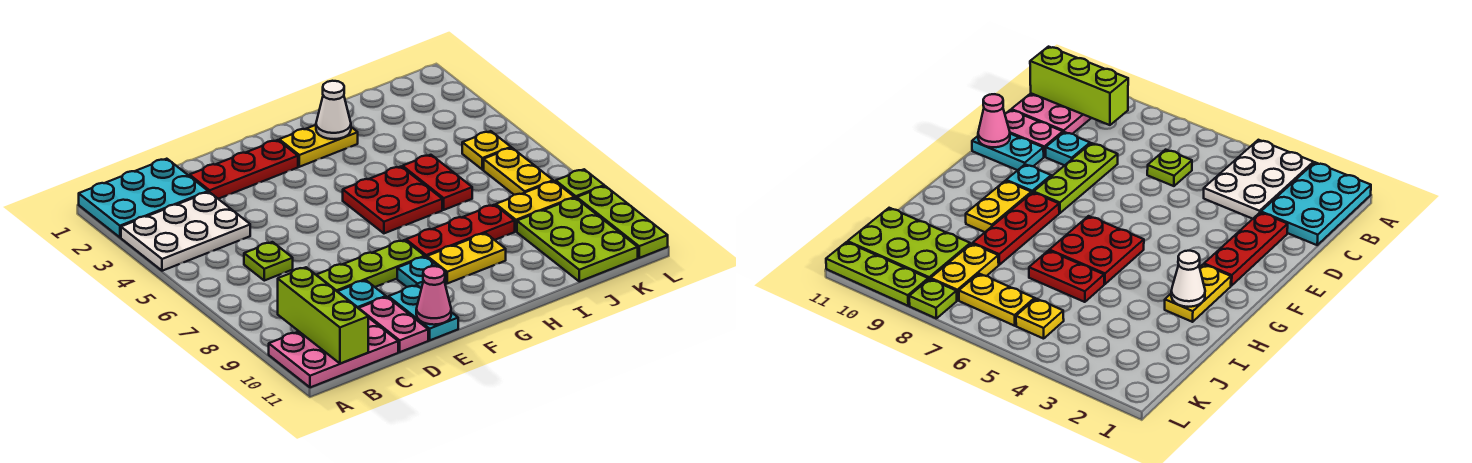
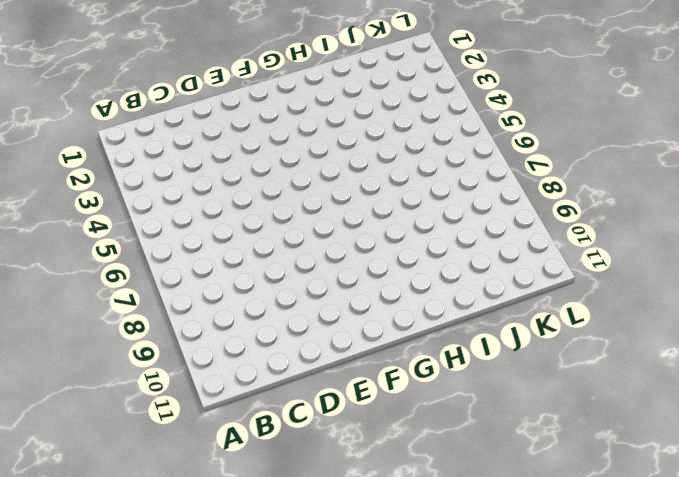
none -> cyan 2x3 plate [79,159,208,237]
none -> white 2x3 plate [121,192,250,271]
none -> pink 2x3 plate [269,318,398,387]

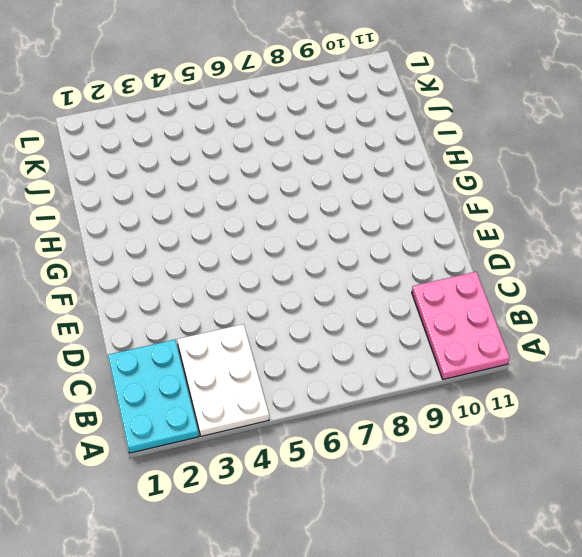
none -> lime 1x1 plate [244,242,293,281]
none -> red 1x3 plate [190,140,298,199]
none -> lime 1x3 plate [317,240,425,291]

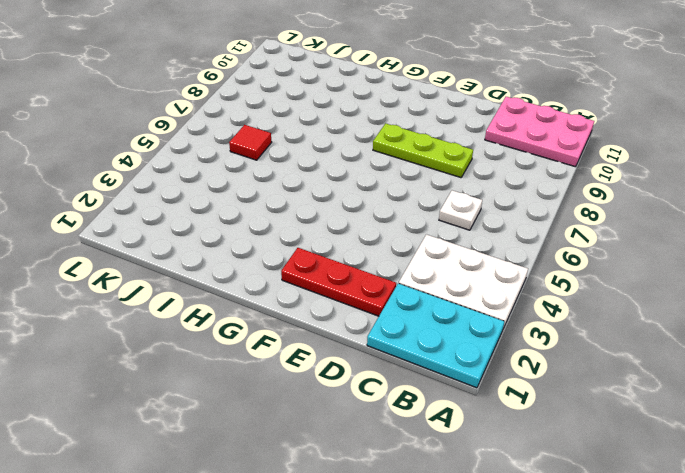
white 1x1 plate [439,190,482,230] -> lime 1x1 plate [244,242,293,281]
red 1x1 tile [229,125,272,160] -> none
none -> cyan 1x1 plate [337,280,386,308]
none -> pink 1x2 plate [359,297,428,352]
none -> cyan 1x2 plate [388,285,458,340]

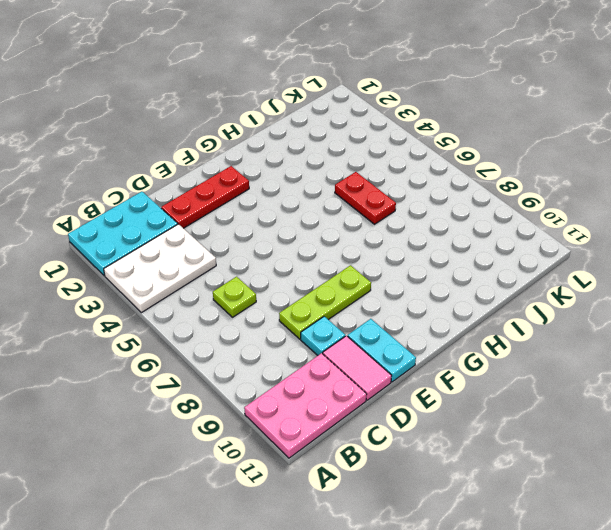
pink 1x2 tile [323,336,392,400] -> pink 1x2 plate [359,297,428,352]
none -> cyan 1x1 plate [397,257,446,288]
none -> yellow 1x2 plate [279,125,358,167]
none -> red 2x2 plate [343,167,442,233]

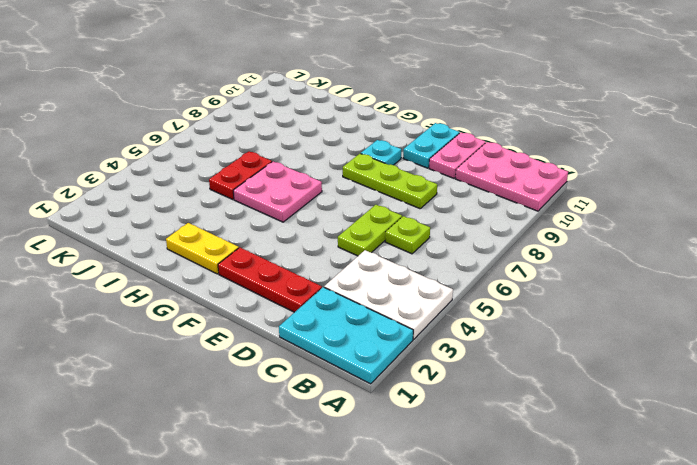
lime 1x2 plate [338,205,402,256] -> none
pink 2x2 plate [233,162,322,222] -> red 2x2 plate [343,167,442,233]
none -> cyan 1x1 plate [337,280,386,308]
none -> red 1x3 plate [406,205,515,257]
none -> yellow 1x2 plate [427,233,506,283]

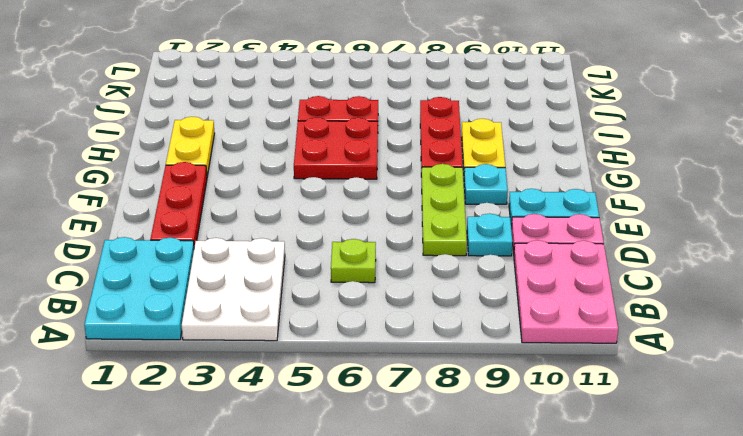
none -> yellow 1x2 plate [496,181,574,231]
none -> lime 2x3 plate [517,198,638,281]
none -> yellow 1x1 plate [462,131,511,170]

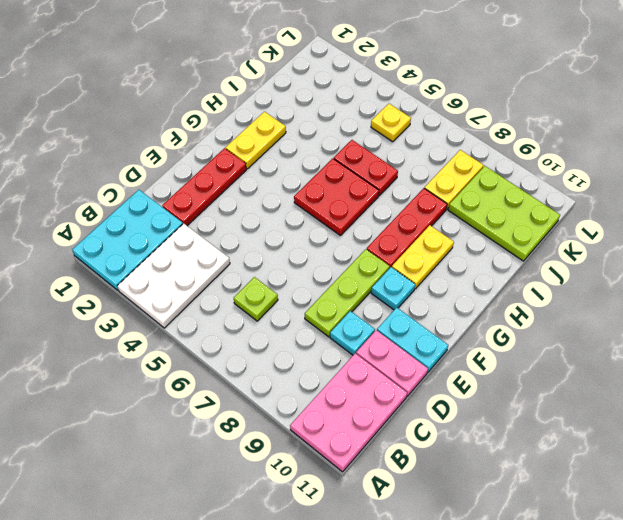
none -> yellow 1x2 plate [484,148,553,195]
none -> lime 1x1 plate [556,169,604,199]
none -> lime 1x3 plate [577,186,668,258]

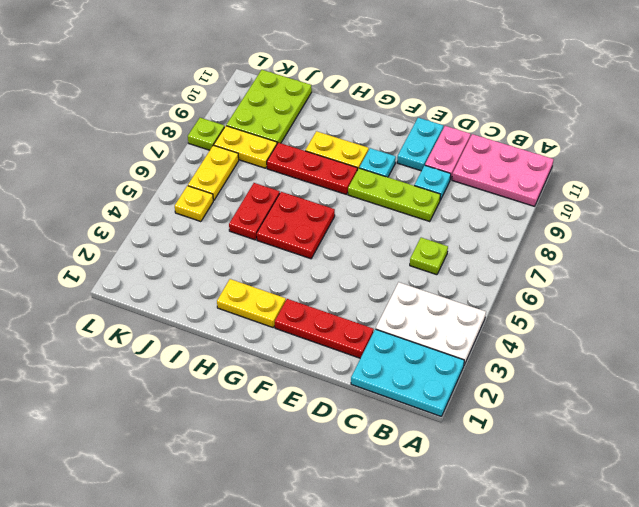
none -> lime 1x3 plate [577,186,668,258]
none -> lime 1x3 brick [278,267,368,364]
none -> pink 1x1 cone [416,266,451,325]

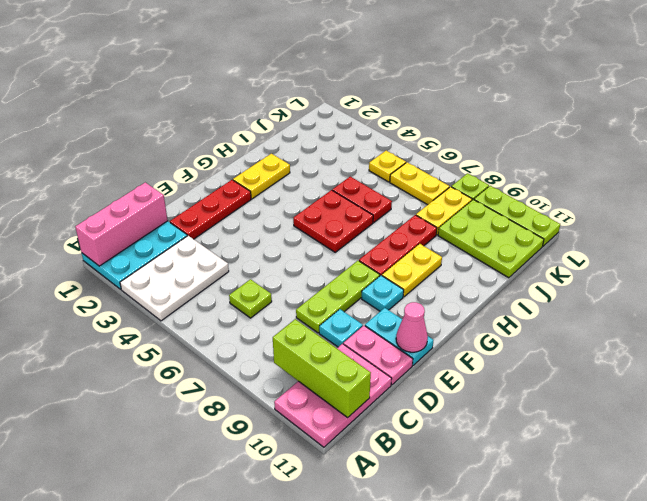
pink 1x3 brick [75,182,168,266] -> none
none -> white 1x1 cone [316,81,351,139]

